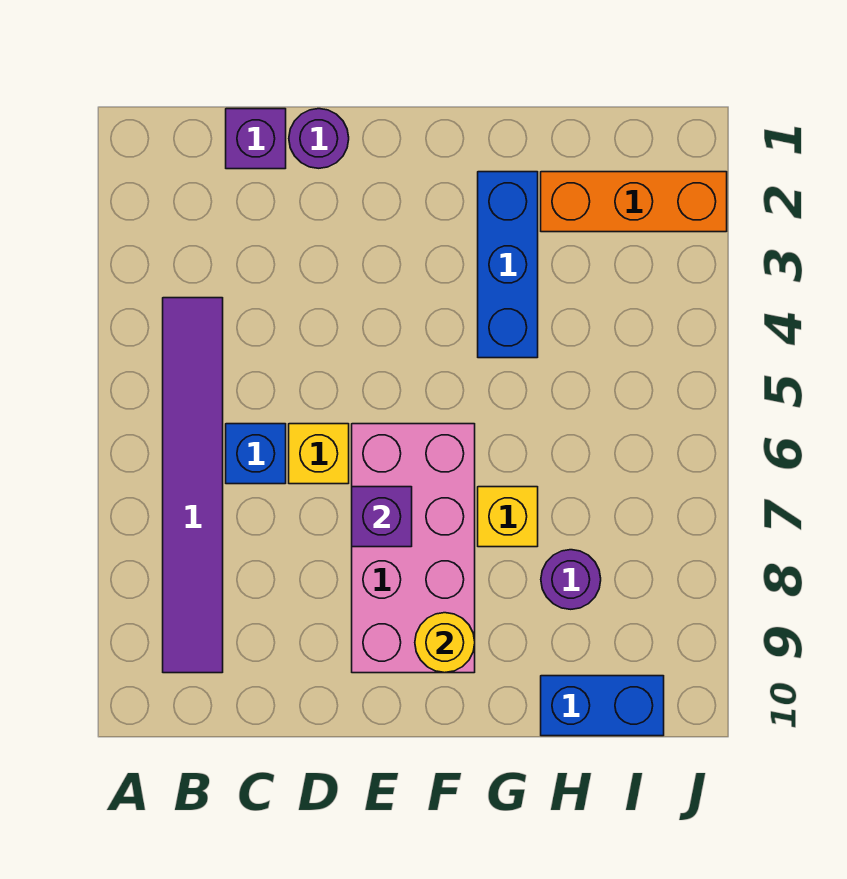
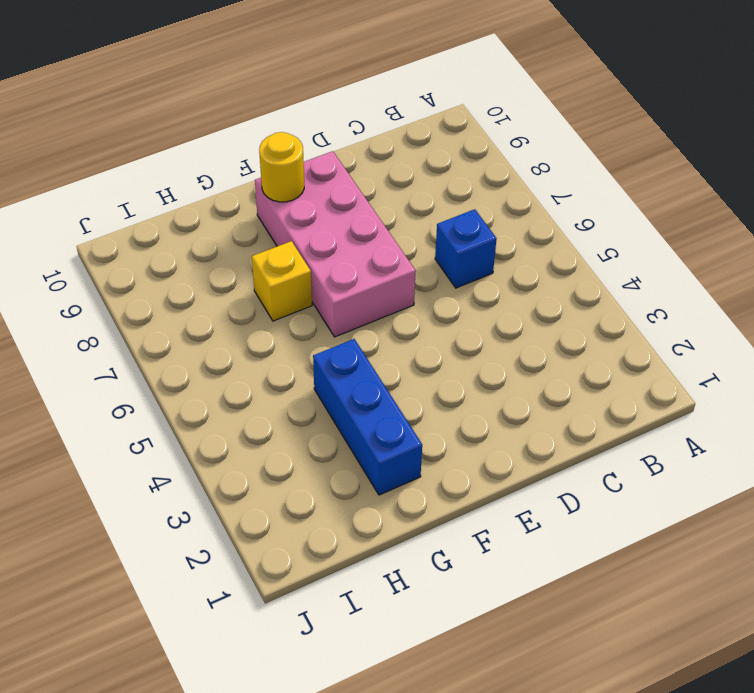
none -> purple 1x6 tile [163,298,223,673]
none -> purple 1x1 brick [226,109,286,169]
none -> purple 1x1 round brick [289,109,349,168]

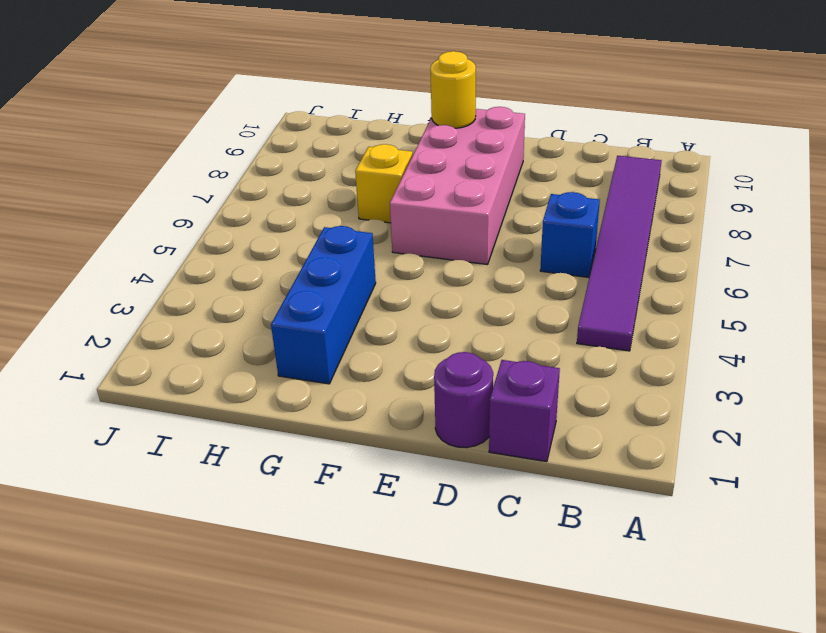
none -> yellow 1x1 brick [289,424,349,484]
none -> orange 1x3 brick [541,172,727,232]
none -> purple 1x1 round brick [541,550,601,609]

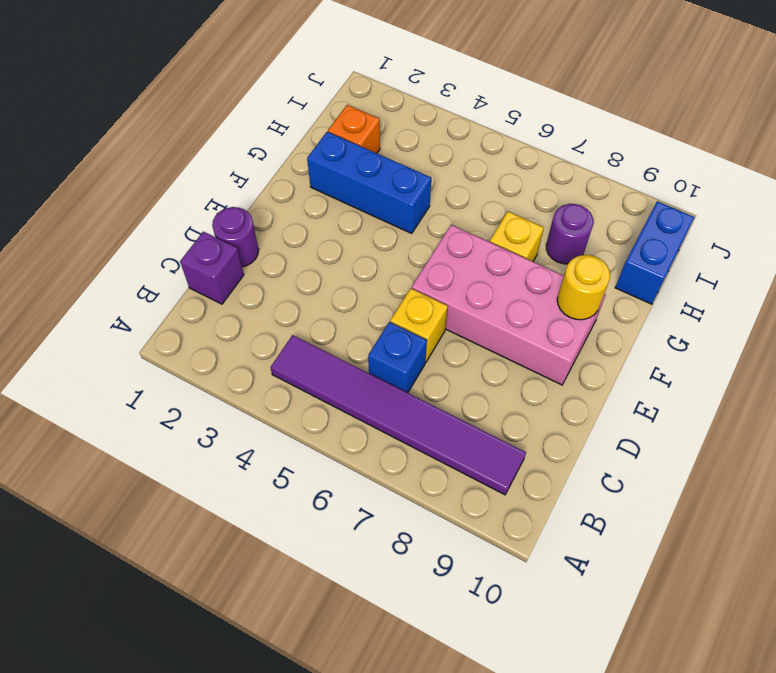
orange 1x1 brick [328,105,380,153] -> orange 1x3 brick [541,172,727,232]
none -> purple 1x1 brick [352,487,412,547]

